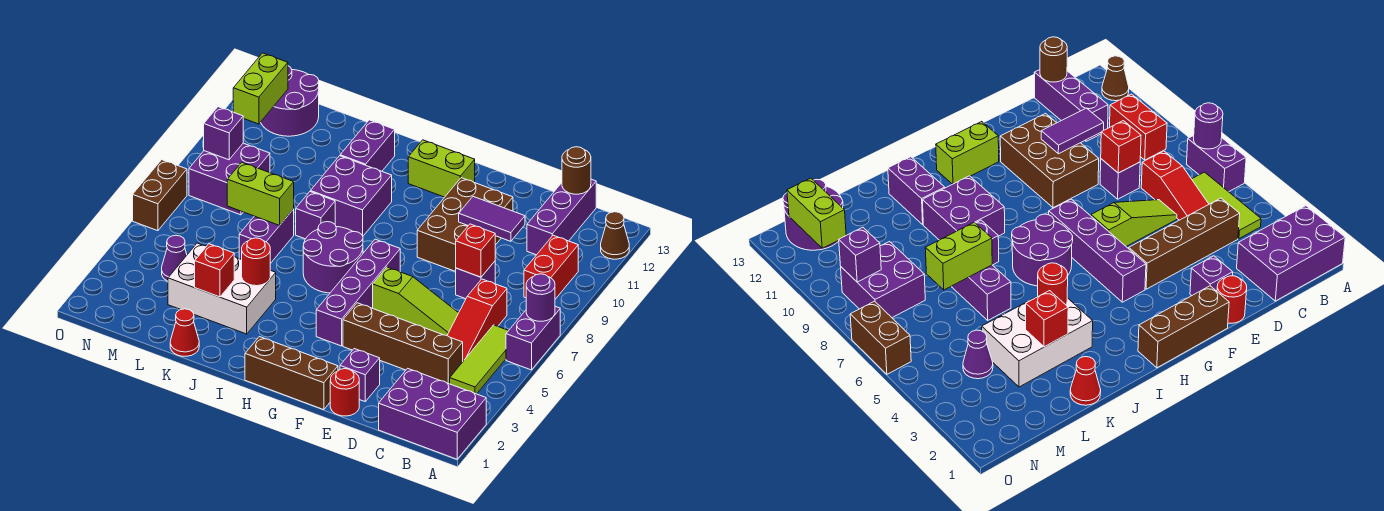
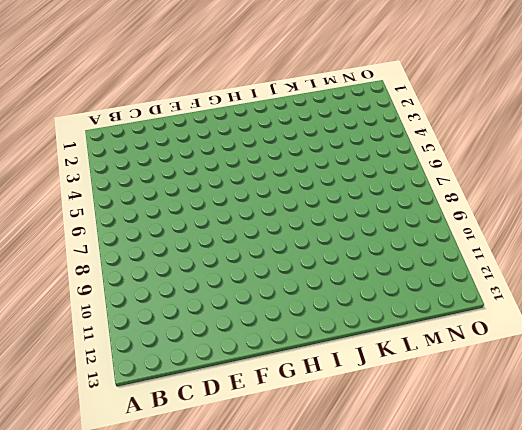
none -> purple 2x3 brick [379,368,486,459]
none -> purple 1x2 brick [506,306,560,370]
none -> brown 1x1 cone [601,212,629,259]
none -> lime 1x3 tile [450,325,509,394]

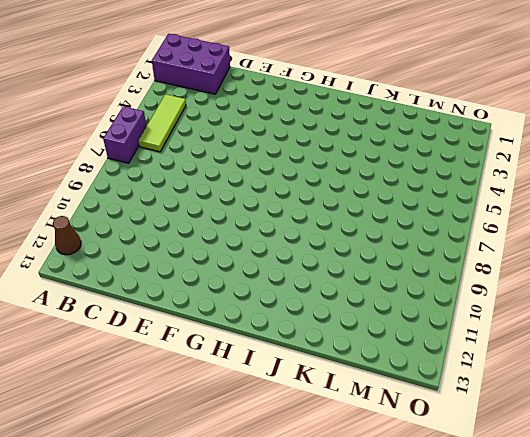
none -> red 1x2 brick [524,235,578,299]
none -> brown 1x4 brick [343,303,463,384]
none -> red 1x3 slope [447,279,507,361]
none -> purple 1x3 brick [527,179,596,255]

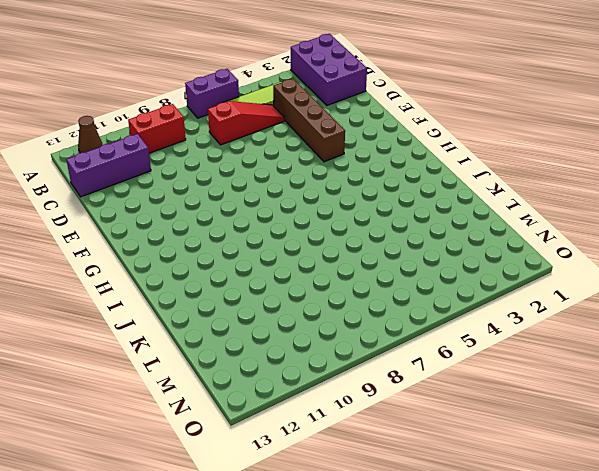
none -> lime 1x3 slope [373,267,458,335]
none -> purple 1x1 brick [456,261,495,299]
none -> red 1x1 round brick [330,369,359,416]
none -> purple 1x1 brick [340,349,380,401]

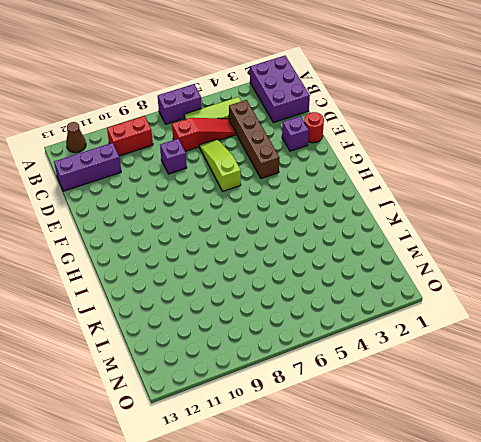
none -> brown 2x3 brick [417,178,513,272]
none -> brown 1x3 brick [245,337,338,410]
none -> purple 1x4 brick [316,239,400,346]
none -> lime 1x2 brick [408,140,475,197]

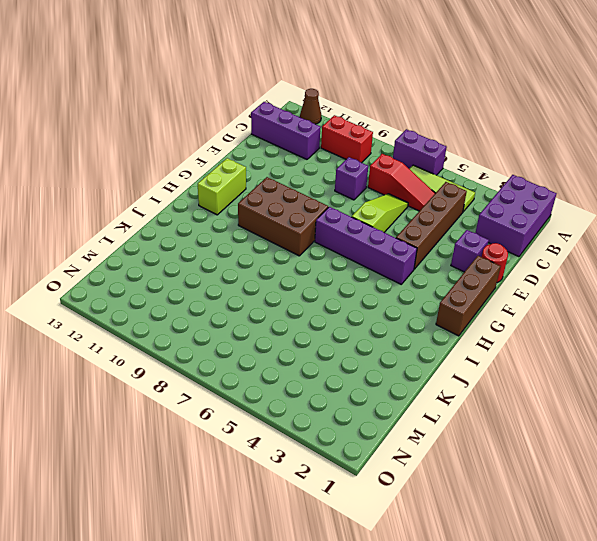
brown 2x3 brick [238,177,328,256] -> brown 2x3 brick moved to [417,178,513,272]
none -> purple 2x2 round brick [303,222,363,293]
none -> purple 2x2 brick [311,156,392,236]
none -> white 2x3 brick [168,243,276,334]
none -> purple 1x1 brick [296,192,335,239]

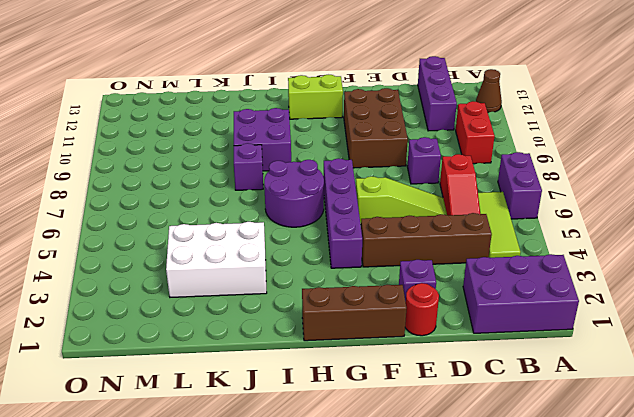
none -> purple 1x2 brick [340,120,395,171]
none -> red 1x1 cone [170,309,199,356]
none -> purple 1x2 brick [239,209,294,264]
none -> purple 1x1 cone [162,235,187,281]

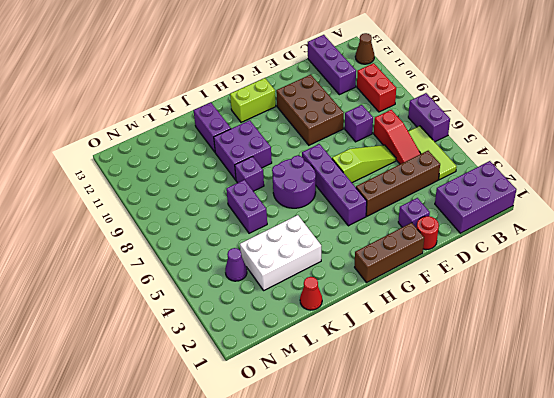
none -> purple 2x2 brick [189,143,270,215]
none -> purple 2x2 round brick [261,66,319,136]
none -> brown 1x2 brick [133,160,187,231]
none -> purple 1x1 round brick [526,274,555,321]

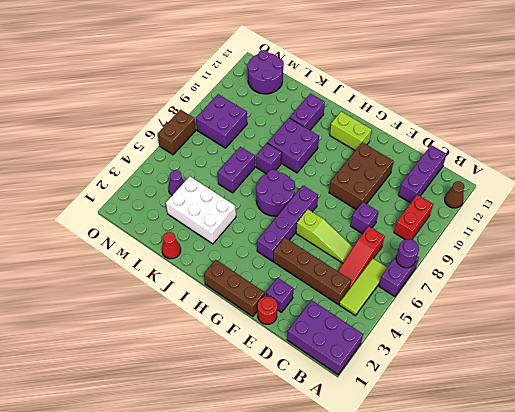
none -> brown 1x1 round brick [562,147,591,194]
none -> red 1x1 brick [456,224,495,277]
none -> purple 1x2 tile [459,197,525,241]
none -> red 1x1 round brick [242,238,270,286]

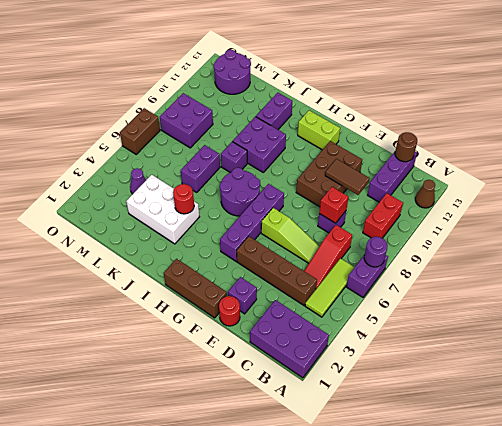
brown 1x2 tile [325,159,369,195] -> purple 1x2 tile [459,197,525,241]
none -> red 1x1 cone [170,309,199,356]
none -> red 1x1 brick [195,244,234,297]
none -> lime 1x2 brick [227,162,294,226]
none -> purple 1x1 brick [204,107,243,160]

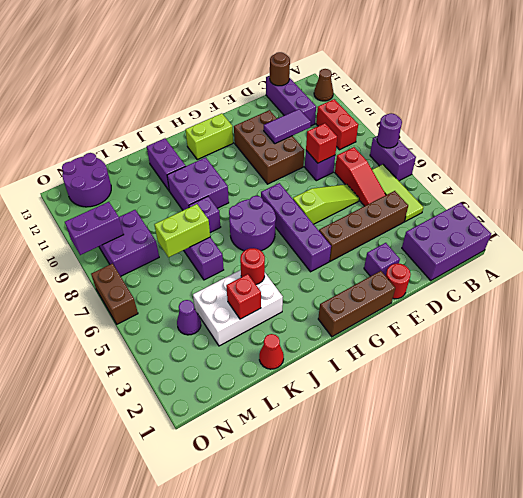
purple 1x2 brick [65,202,124,255] -> purple 1x1 brick [204,107,243,160]
none -> lime 1x2 brick [233,53,288,124]

